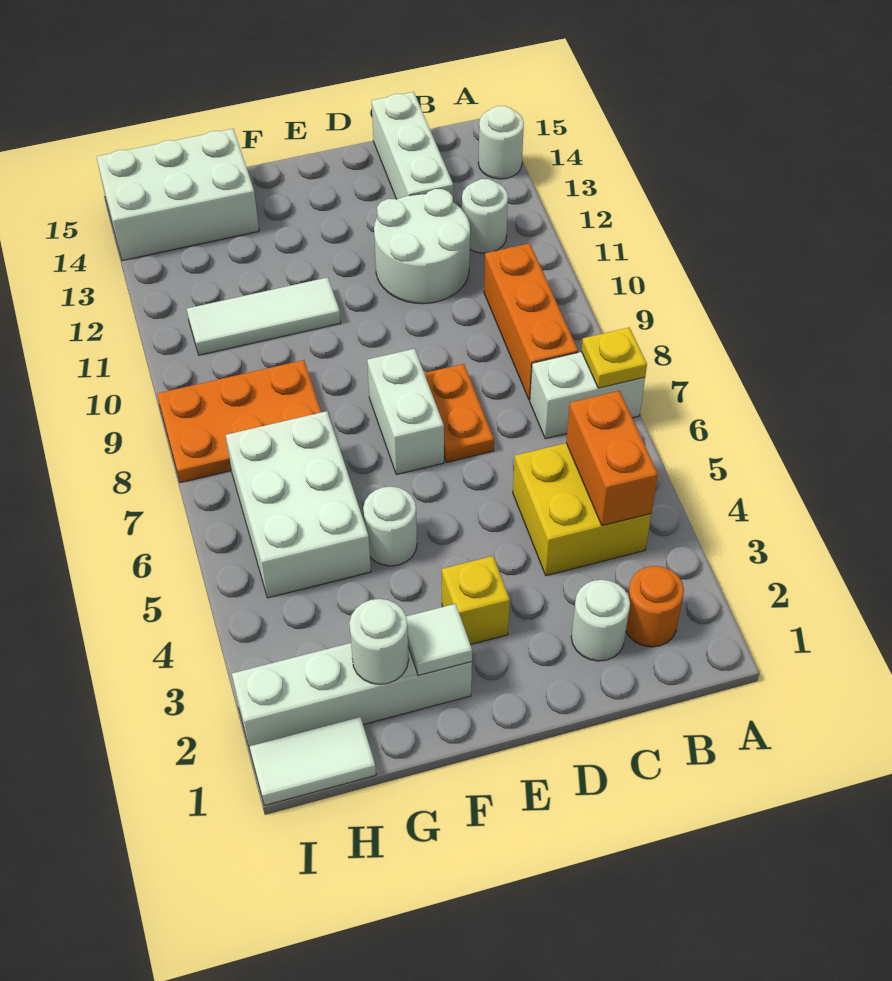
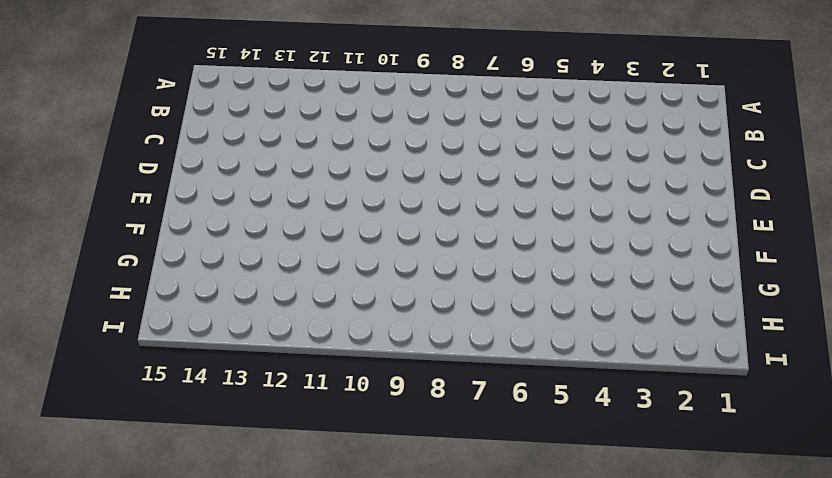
none -> white 1x2 brick [530,352,645,439]
none -> white 1x1 round brick [478,106,524,179]
none -> orange 1x1 round brick [626,566,684,647]

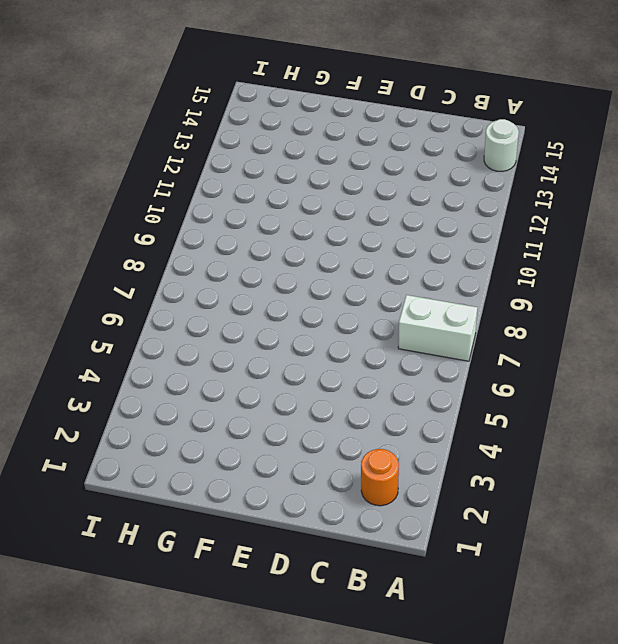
none -> yellow 2x2 brick [513,443,651,576]
none -> orange 1x3 brick [484,243,578,400]
none -> white 1x1 round brick [462,179,508,253]

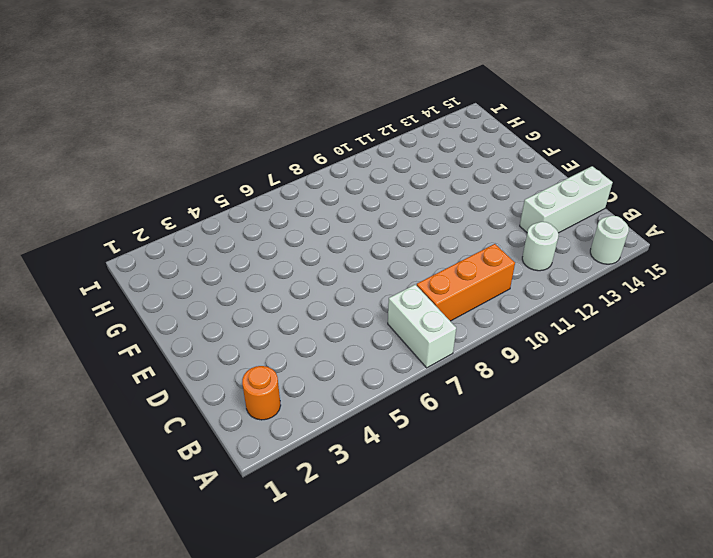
none -> yellow 2x2 brick [513,443,651,576]
none -> white 1x1 round brick [571,580,630,661]
none -> white 2x2 round brick [374,189,470,304]

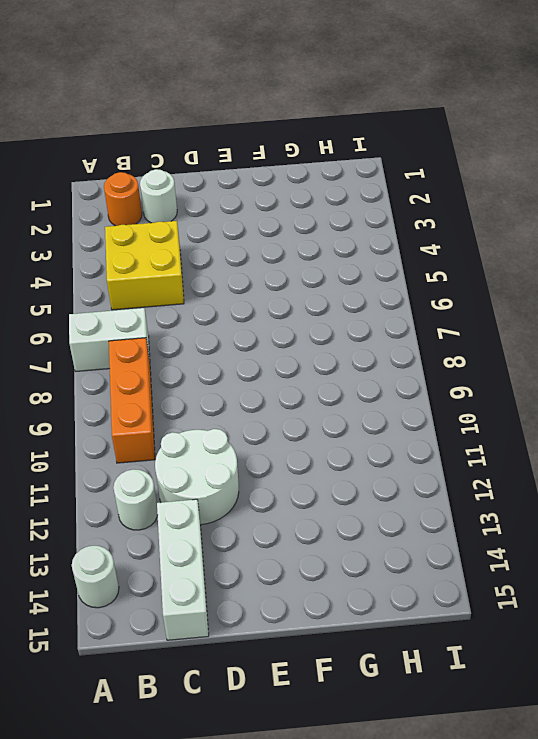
none -> orange 1x2 plate [424,364,494,462]
none -> yellow 1x1 brick [442,556,510,645]
none -> white 1x2 brick [367,349,444,475]

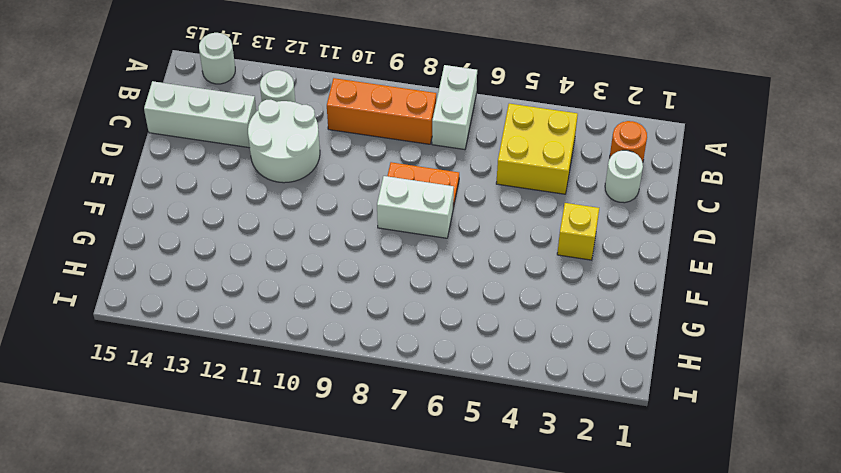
none -> white 1x4 brick [232,643,472,749]
none -> white 1x1 round brick [363,487,417,566]
none -> white 1x3 tile [187,277,341,355]

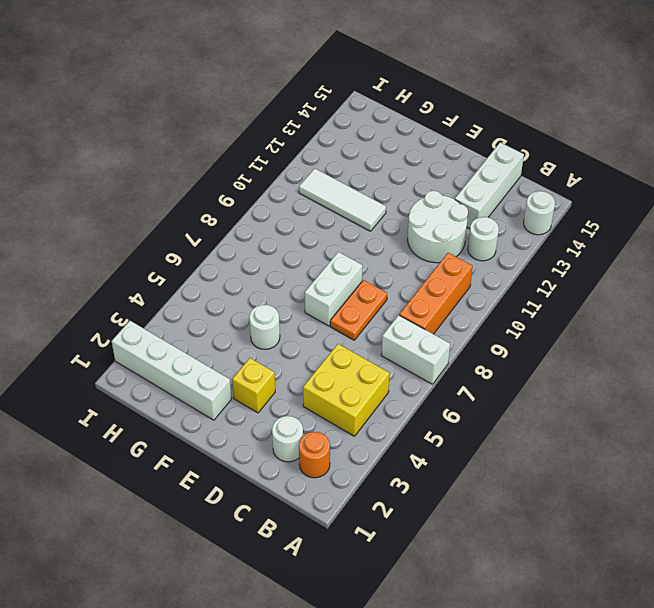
none -> white 2x3 brick [226,411,371,598]
none -> orange 2x3 plate [157,360,321,483]
none -> white 2x3 brick [97,129,259,261]

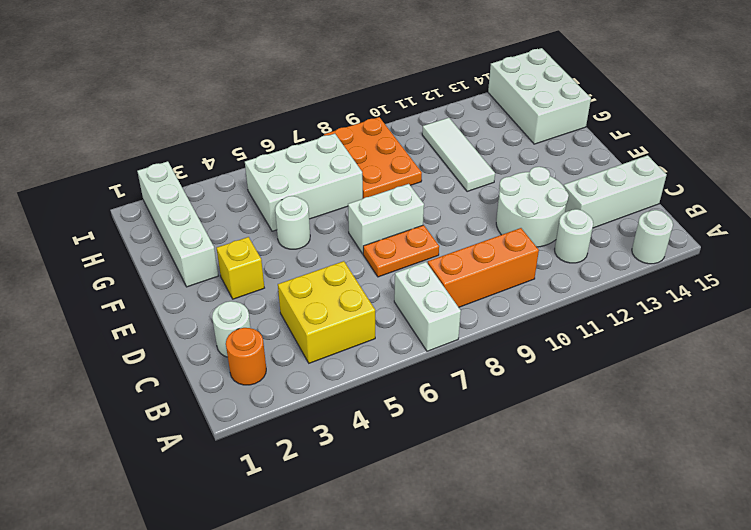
none -> white 1x2 tile [249,717,376,806]
none -> yellow 1x1 plate [581,327,647,388]
none -> orange 1x2 brick [566,391,658,526]

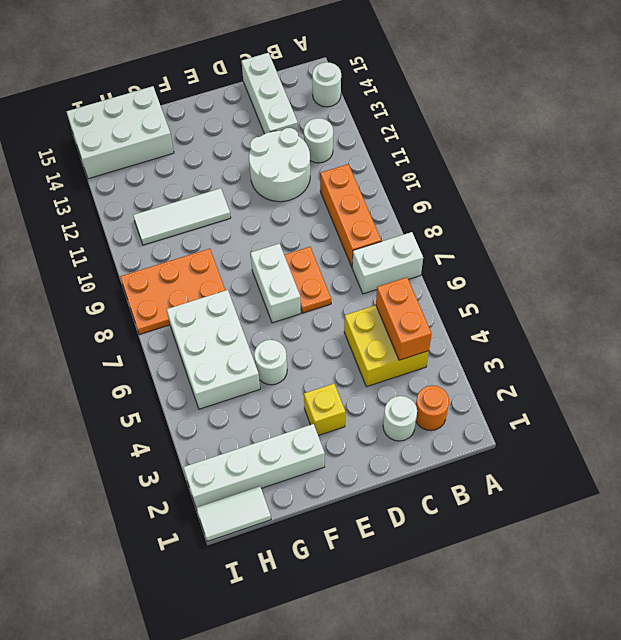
none -> yellow 1x1 plate [581,327,647,388]
none -> white 1x1 tile [406,604,472,676]
none -> white 1x1 round brick [349,599,409,684]

